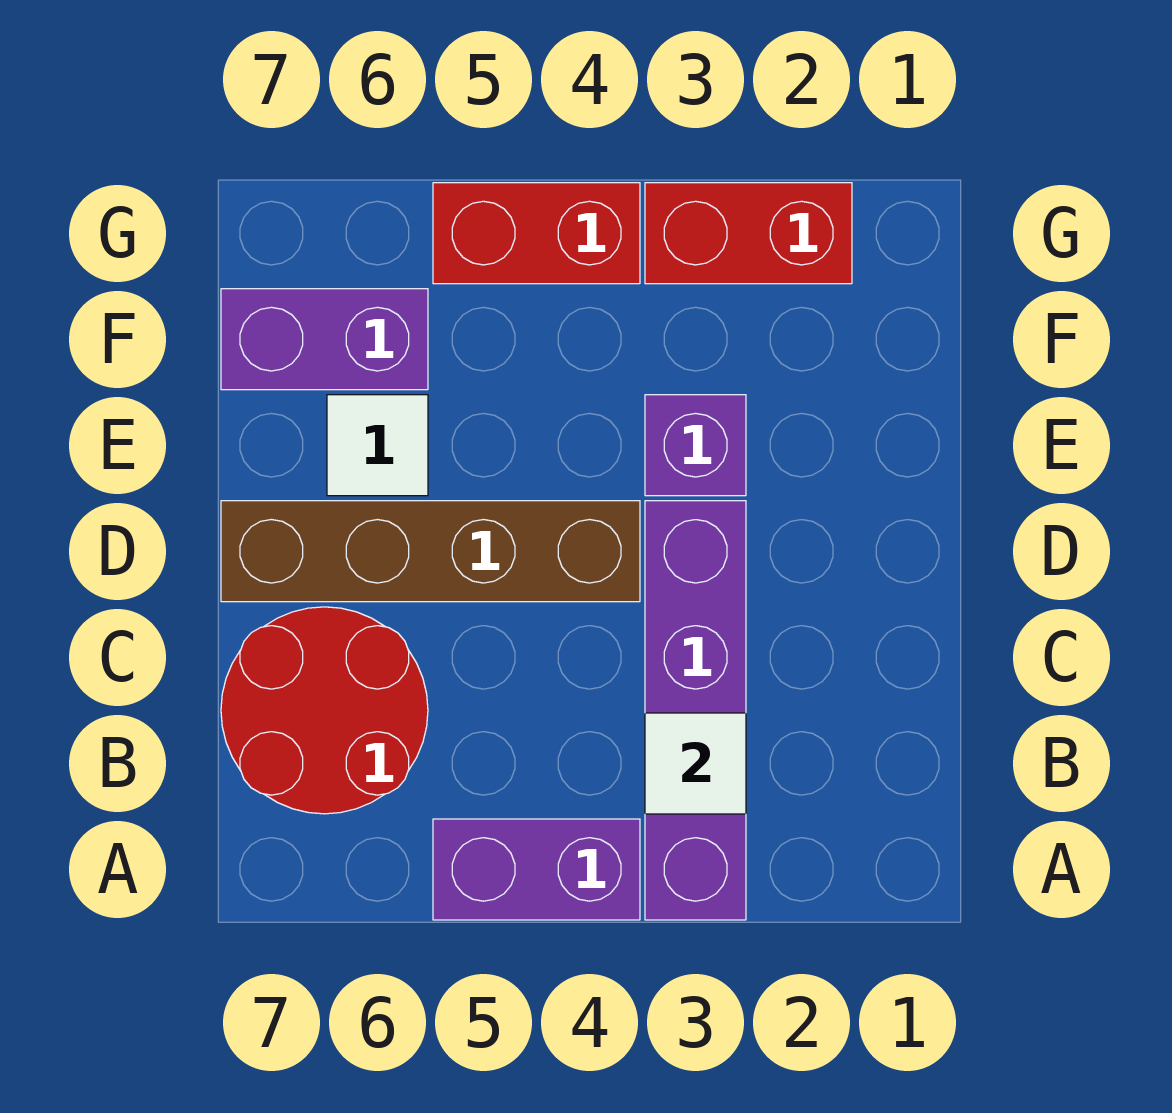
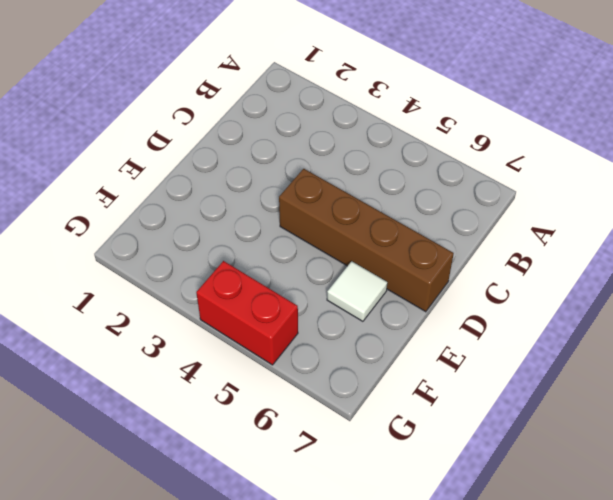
none -> purple 1x4 brick [645,501,746,920]
none -> purple 1x2 brick [433,819,640,920]

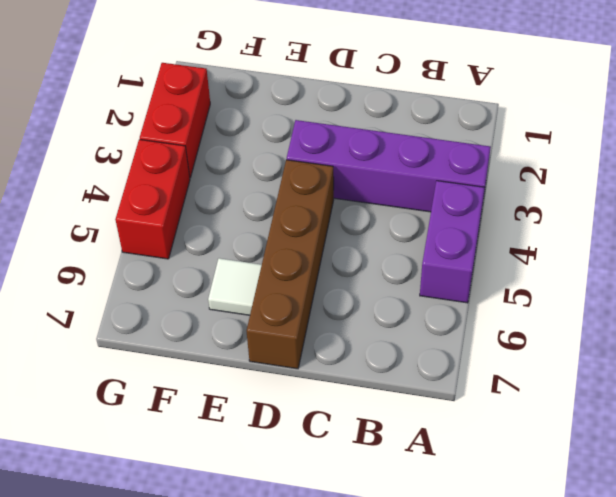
none -> red 2x2 round brick [221,607,428,814]
none -> purple 1x1 brick [645,395,746,496]

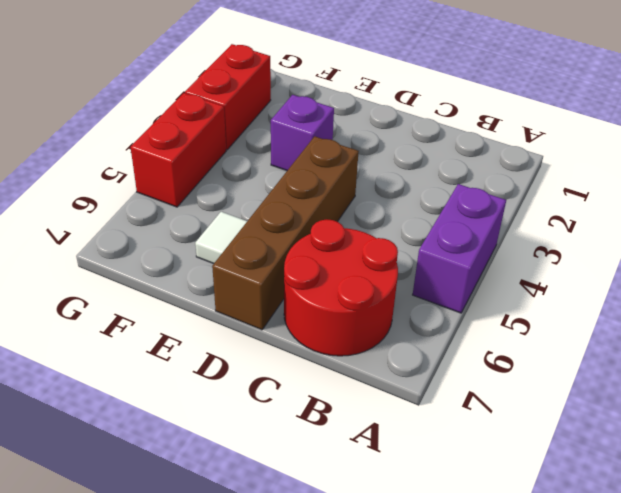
none -> purple 1x4 brick [645,501,746,920]
none -> purple 1x2 brick [221,289,428,390]

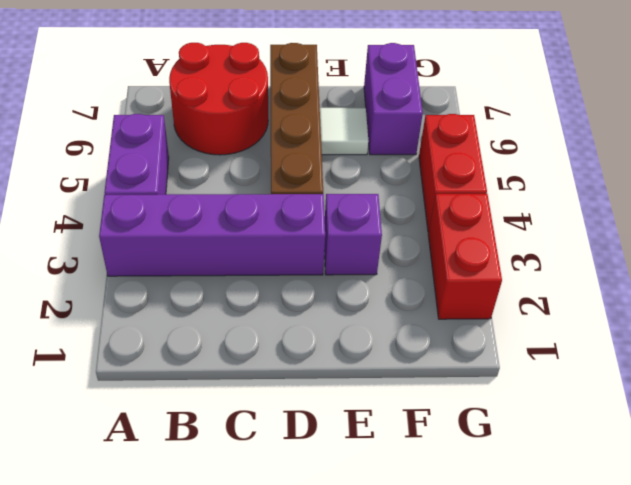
none -> white 1x1 tile [645,713,746,814]

